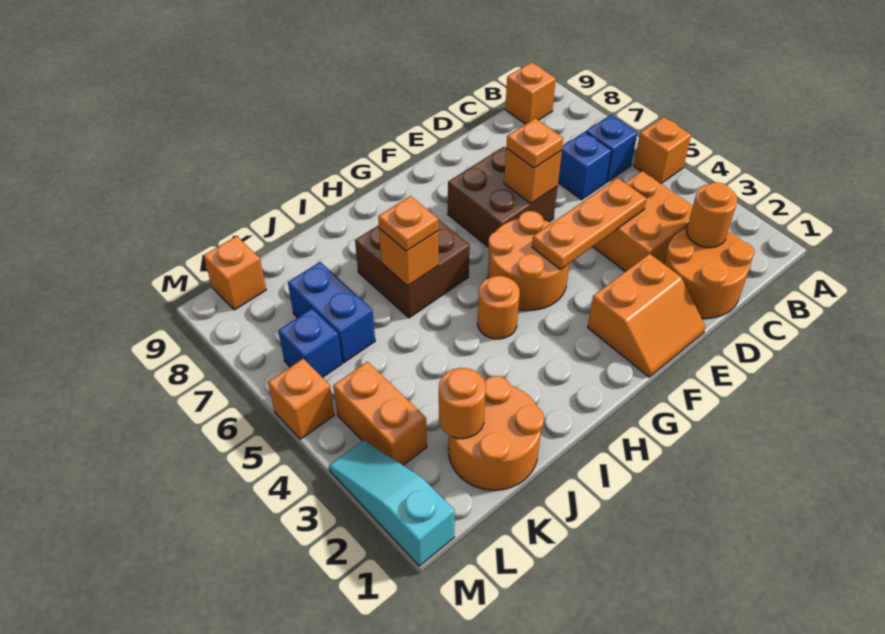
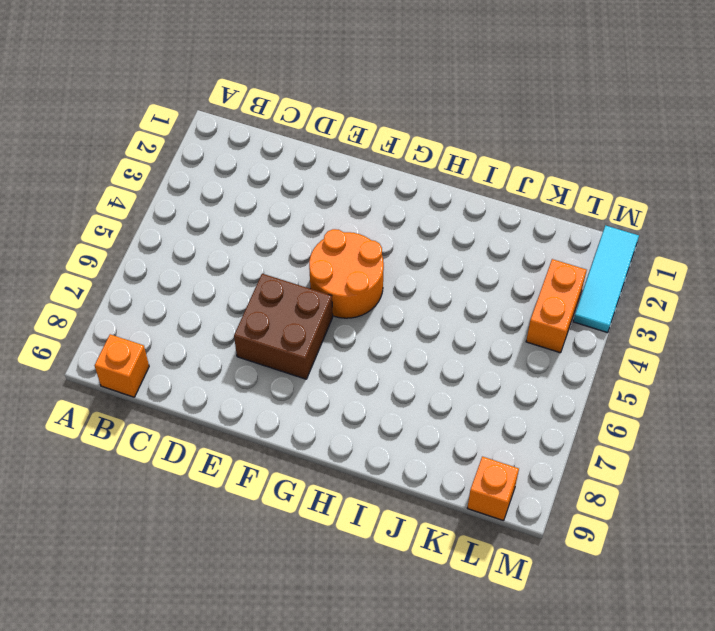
cyan 1x3 tile [573,225,639,333] -> cyan 1x3 slope [329,440,455,566]
none -> orange 1x1 brick [634,117,691,184]
none -> blue 1x1 brick [586,115,637,182]
none -> orange 2x2 round brick [664,228,754,318]

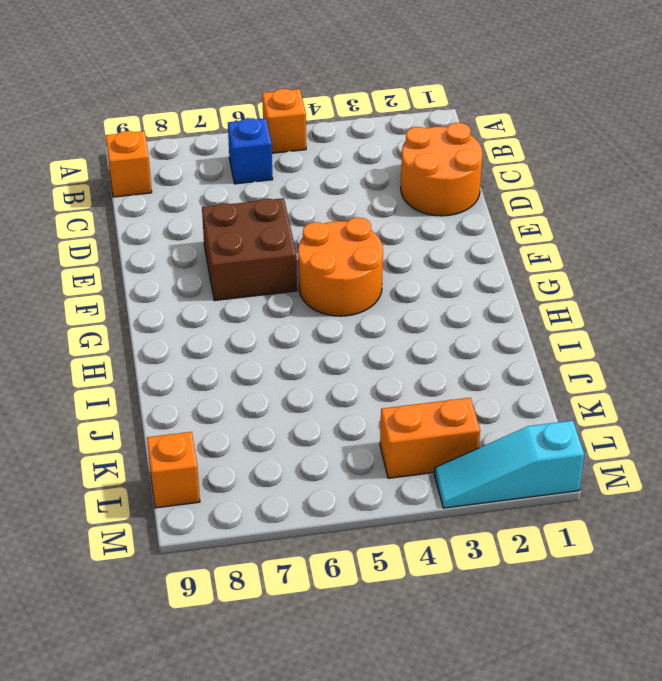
none -> orange 2x2 brick [593,171,693,271]
none -> blue 1x1 brick [558,132,612,200]
none -> orange 2x2 slope [588,254,705,377]

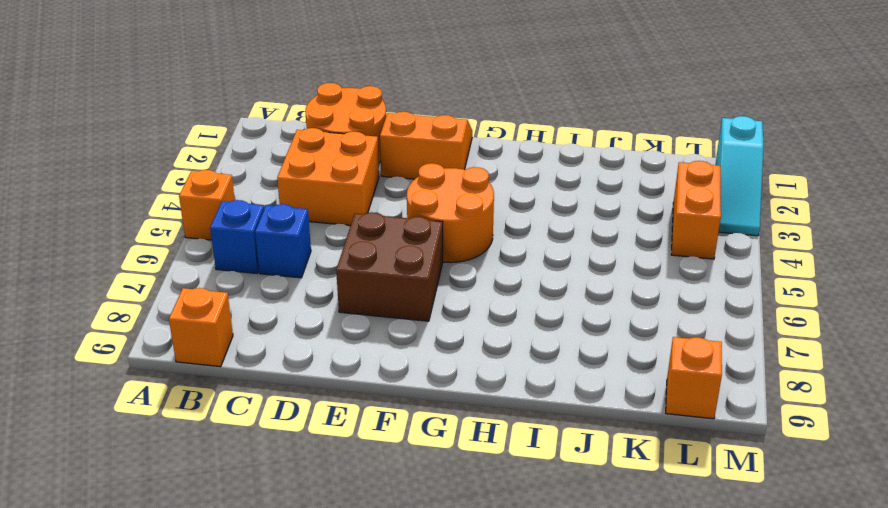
none -> orange 1x1 round brick [477,276,520,339]
none -> brown 2x2 brick [355,219,470,318]
none -> orange 2x2 round brick [448,376,544,490]

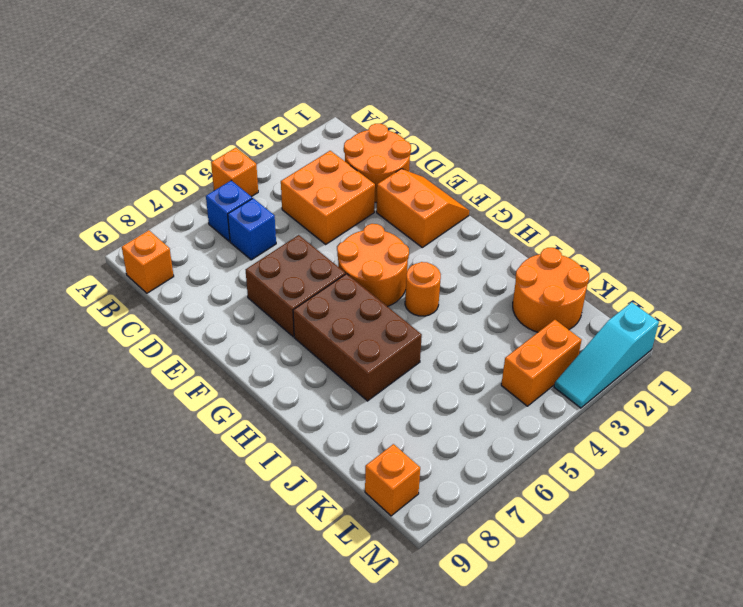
brown 2x3 brick [293,274,422,401] -> brown 2x2 brick [355,219,470,318]
none -> blue 1x2 brick [288,262,375,363]
none -> blue 1x1 brick [278,309,342,378]
none -> orange 1x1 brick [268,359,334,439]

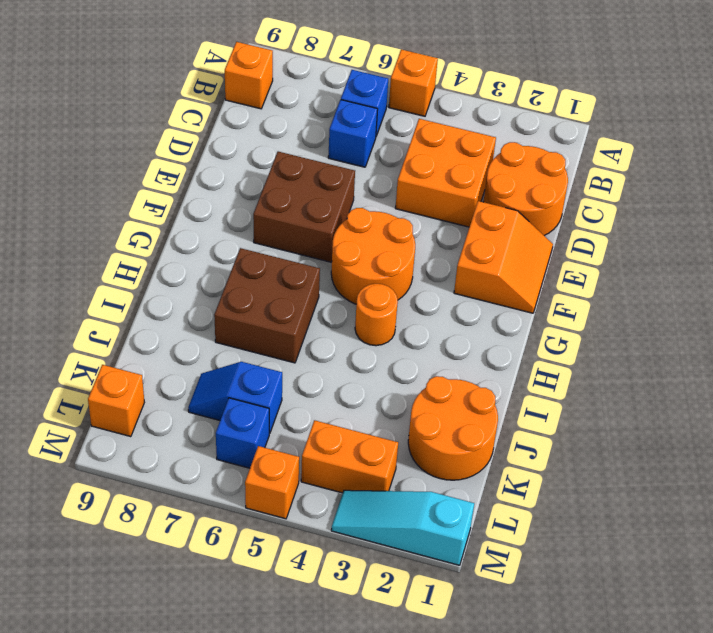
blue 1x2 slope [188,362,282,434] -> blue 1x2 brick [288,262,375,363]
none -> orange 1x1 round brick [687,182,737,248]
none -> orange 1x3 plate [532,178,647,269]
none -> orange 1x1 brick [504,148,562,203]

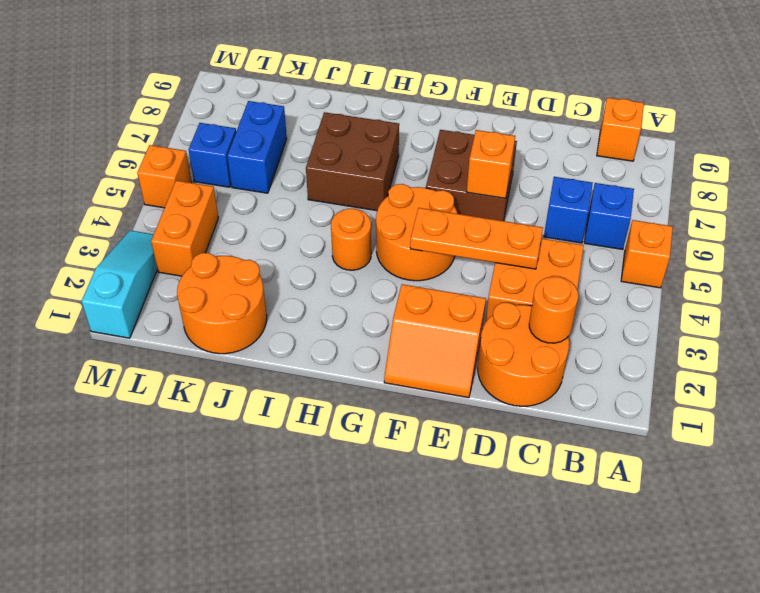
none -> orange 1x1 brick [204,236,266,310]
none -> orange 1x1 brick [379,229,438,286]
none -> orange 1x1 round brick [439,368,486,439]

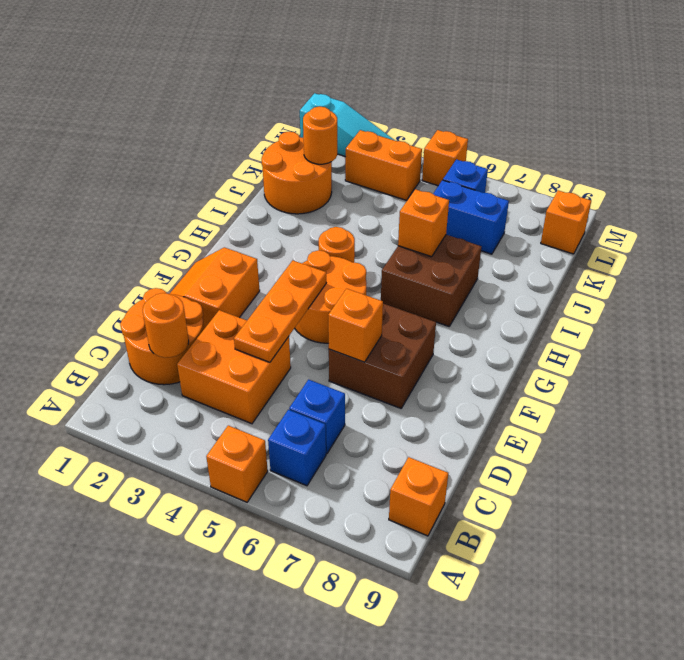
none -> orange 1x1 plate [506,118,563,168]
none -> orange 1x1 plate [378,196,438,251]

